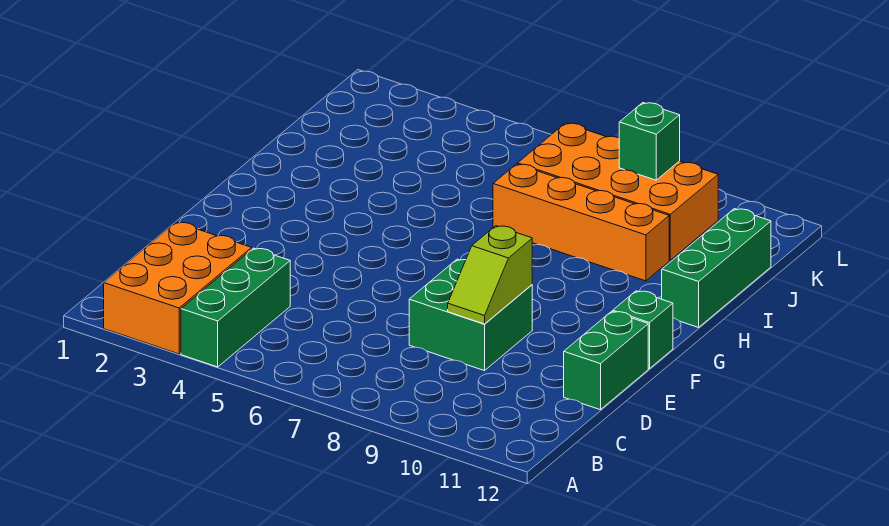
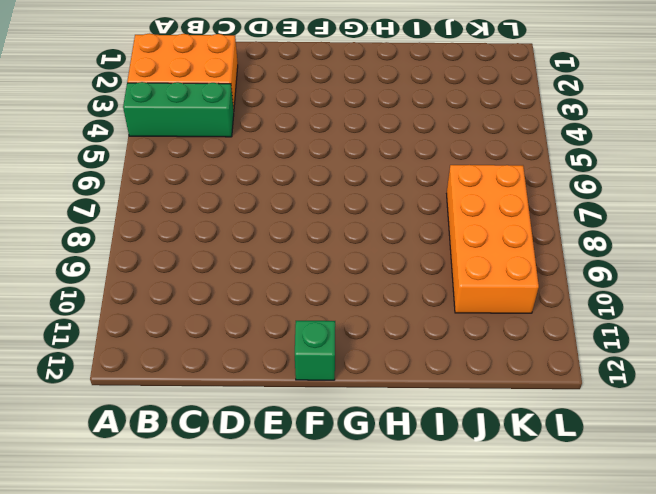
none -> green 2x2 brick [409,259,532,371]
none -> green 1x2 brick [564,311,648,410]

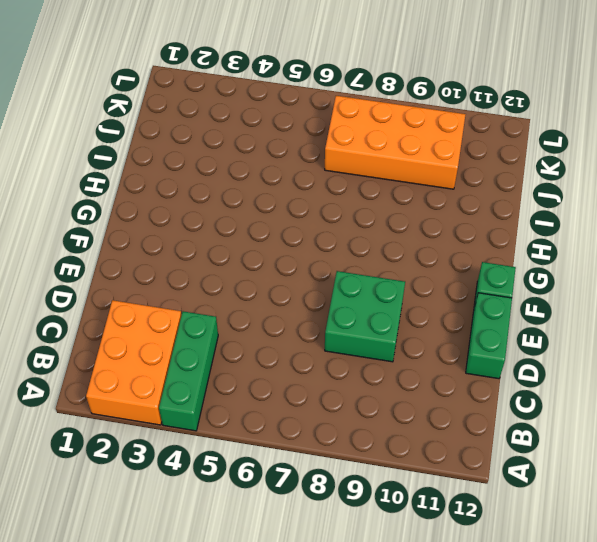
none -> green 1x3 brick [662,209,771,328]
none -> orange 1x4 brick [493,164,669,281]

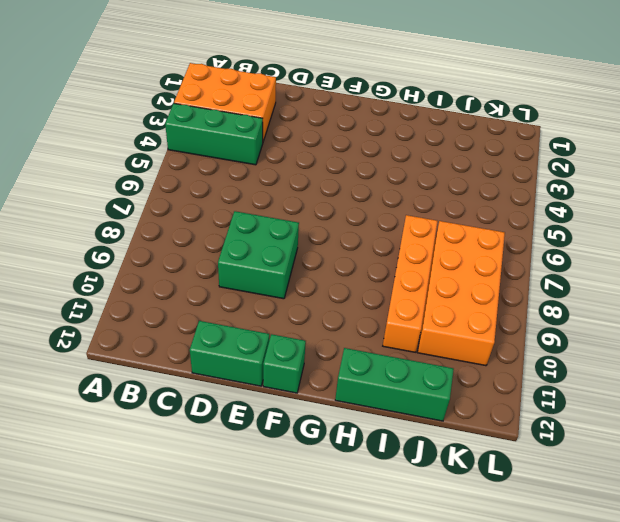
none -> lime 1x2 slope [448,226,532,324]
none -> green 1x1 brick [619,103,680,180]

